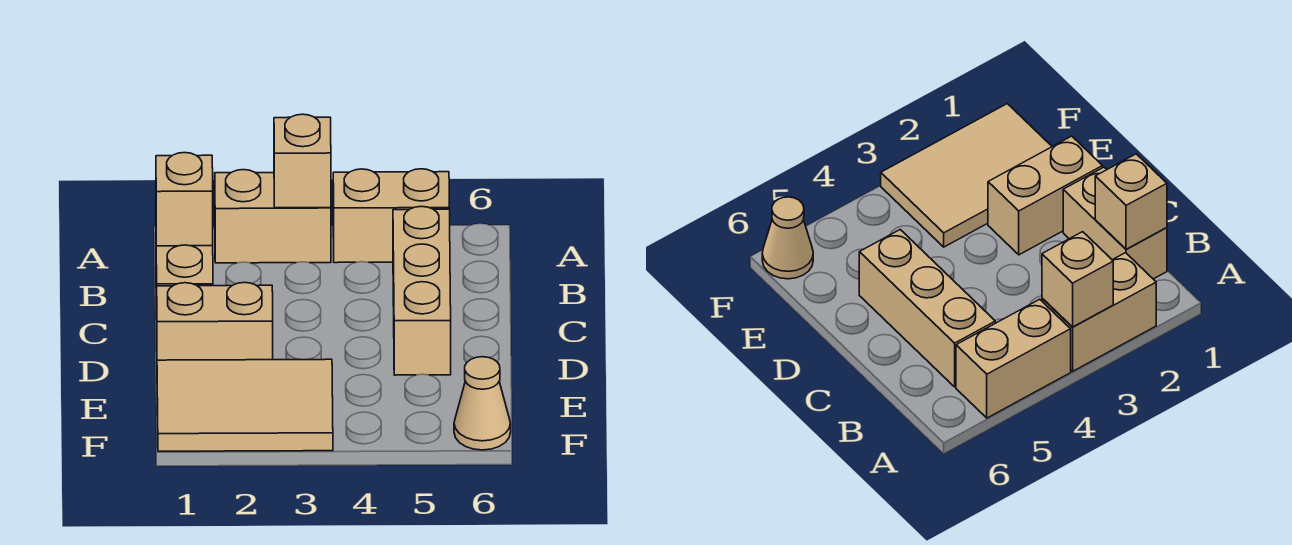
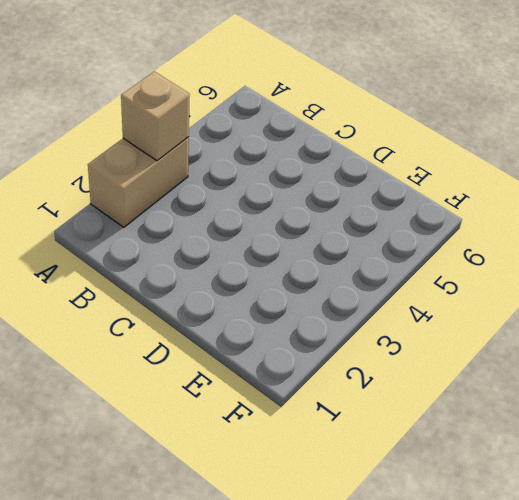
none -> tan 1x2 brick [333,169,449,263]
none -> tan 1x2 brick [156,245,213,319]

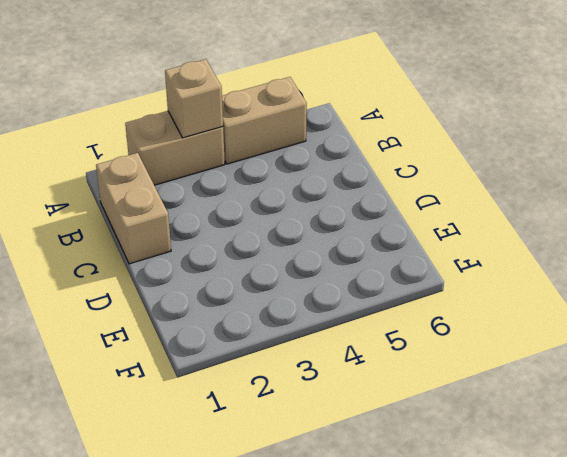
none -> tan 1x3 brick [393,206,451,375]
none -> tan 1x2 brick [157,282,273,360]

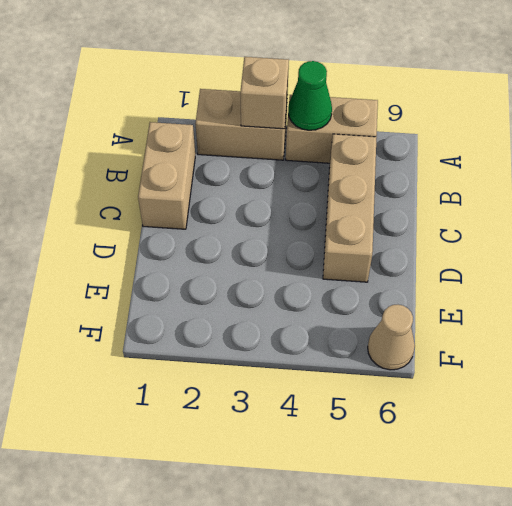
green 1x1 cone [288,61,332,130] -> none
none -> tan 1x2 brick [157,282,273,360]
none -> tan 2x3 tile [157,359,333,451]

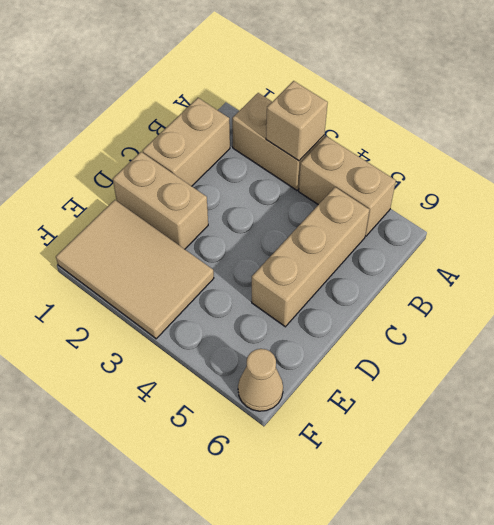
none -> tan 1x1 brick [156,153,213,246]

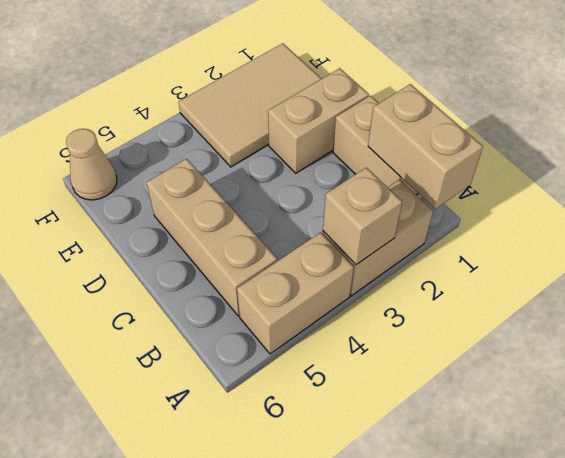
tan 1x2 brick [368,84,483,209] -> tan 1x1 brick [156,153,213,246]

